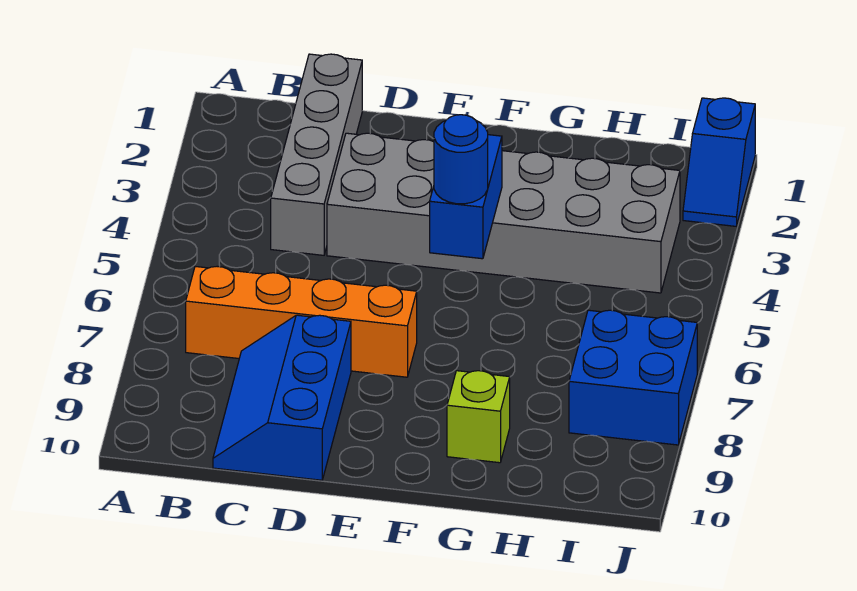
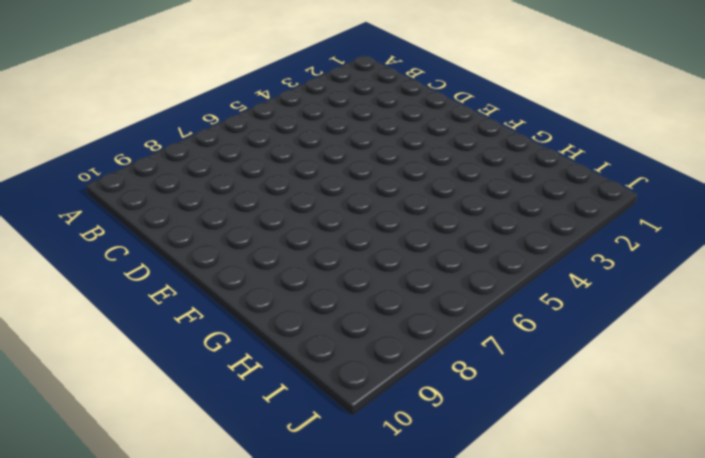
none -> orange 1x4 brick [186,266,417,377]
none -> grey 1x4 brick [271,54,362,255]

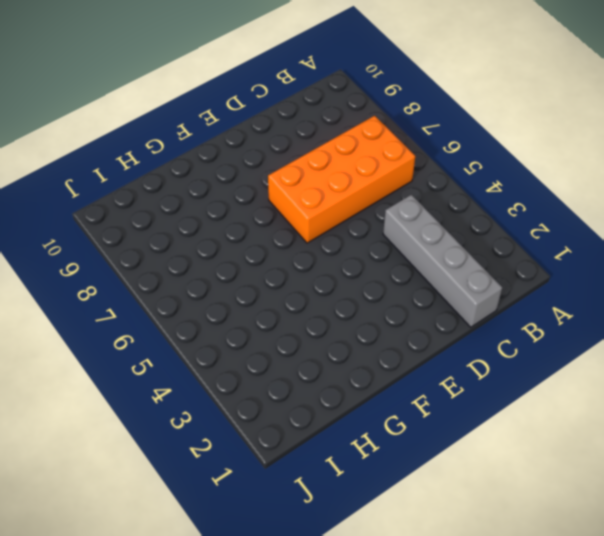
orange 2x4 brick [268,116,415,243] -> orange 1x4 brick [186,266,417,377]
none -> blue 2x3 slope [213,315,351,480]
none -> grey 2x6 brick [327,133,680,293]

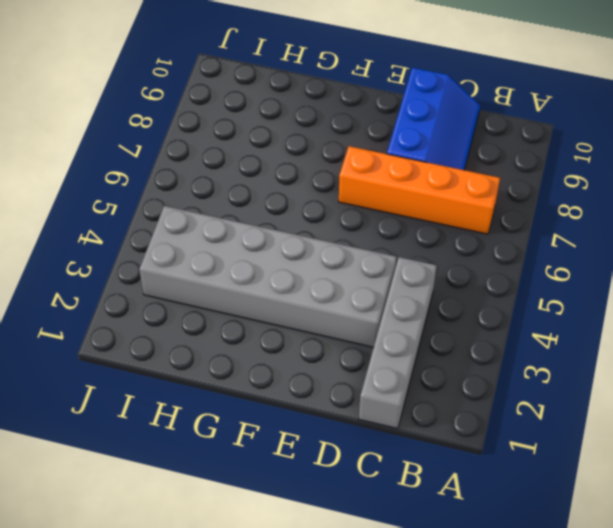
none -> lime 1x1 brick [447,371,510,463]
none -> blue 2x2 brick [569,310,697,445]

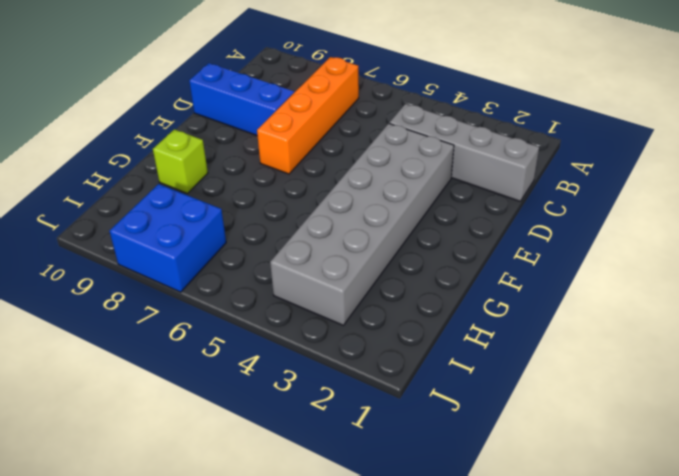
none -> blue 1x2 slope [683,98,755,226]
none -> blue 1x2 brick [430,135,502,259]

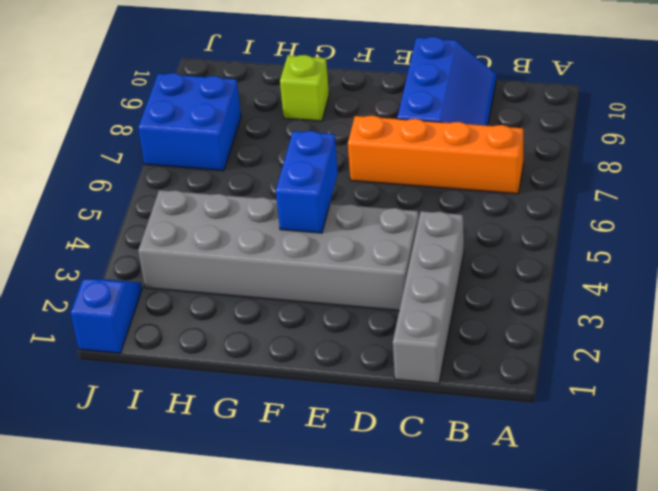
none -> blue 1x1 round brick [434,115,488,204]

